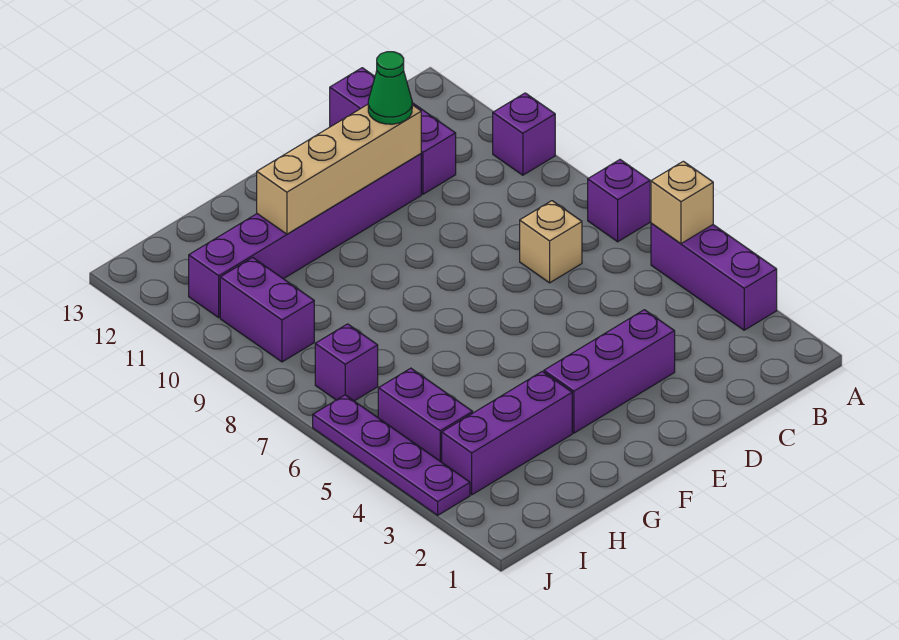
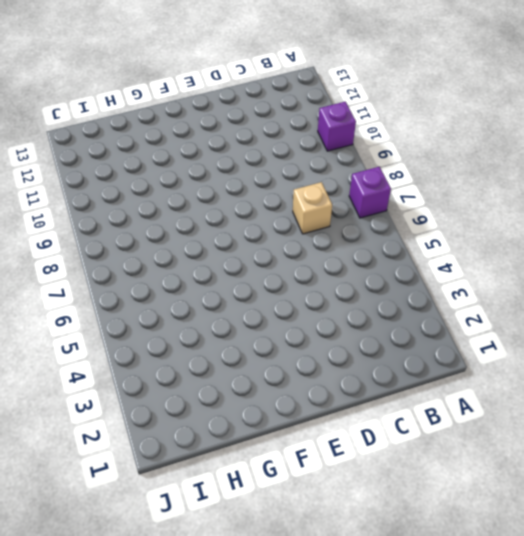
none -> purple 1x3 brick [651,223,777,330]
none -> purple 1x3 brick [330,68,456,194]
none -> purple 1x3 brick [544,310,675,433]

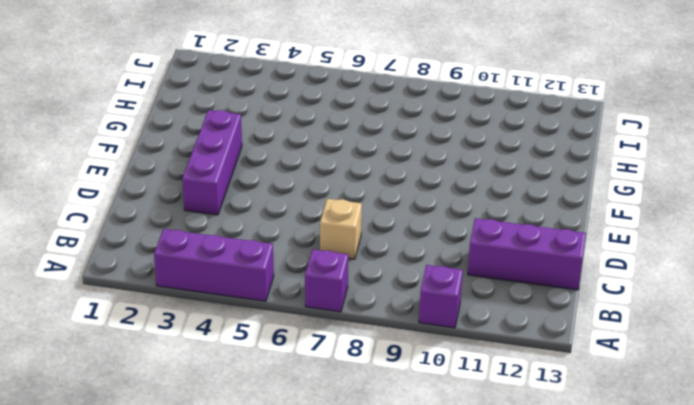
none -> purple 1x6 brick [189,154,421,317]
none -> purple 1x3 brick [442,371,572,495]
none -> purple 1x2 brick [378,368,473,462]

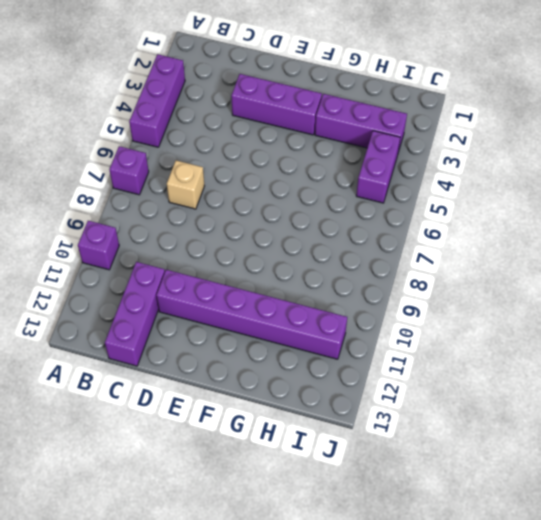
none -> purple 1x1 brick [315,324,378,401]
none -> purple 1x2 brick [220,258,314,362]
none -> purple 1x4 plate [313,395,470,515]

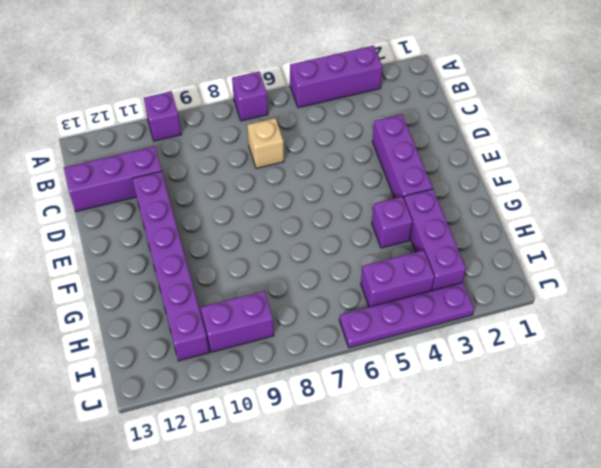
purple 1x1 brick [372,197,413,248] -> purple 1x1 brick moved to [315,324,378,401]
none -> tan 1x1 brick [651,161,713,244]
none -> tan 1x4 brick [257,104,421,234]
none -> green 1x1 cone [368,52,412,124]

